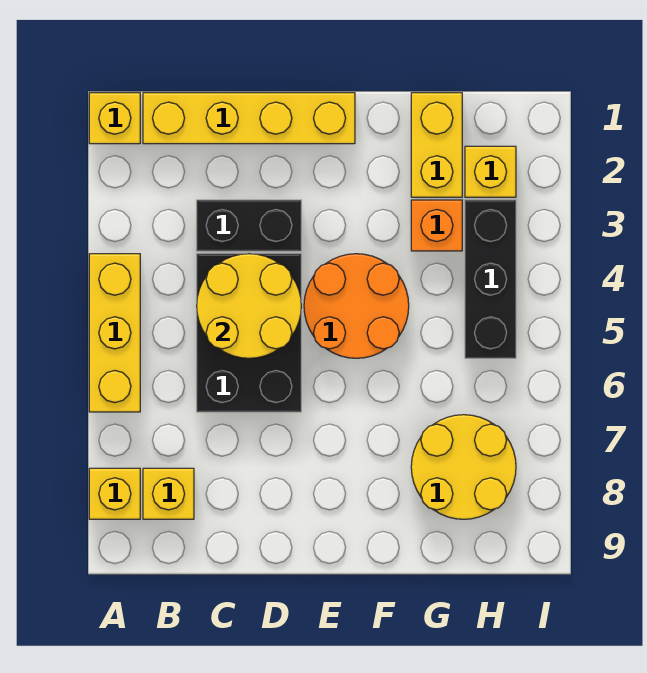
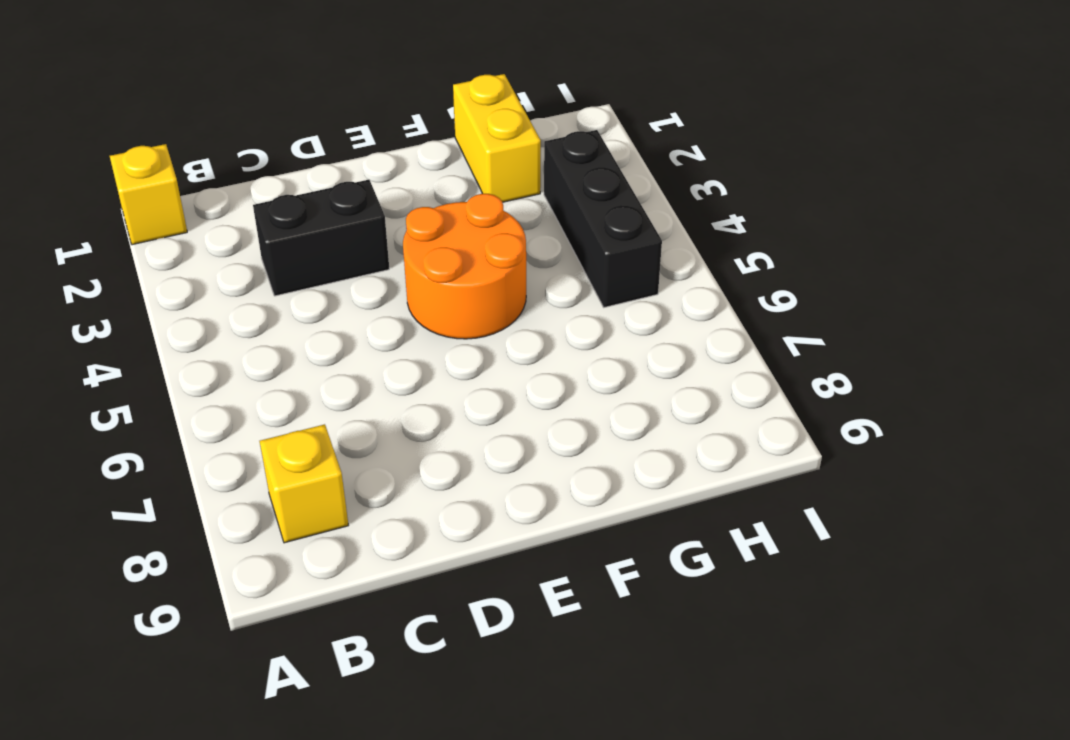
none -> yellow 1x3 brick [89,254,140,412]
none -> yellow 1x1 brick [89,468,140,519]
none -> yellow 1x4 brick [143,93,355,144]

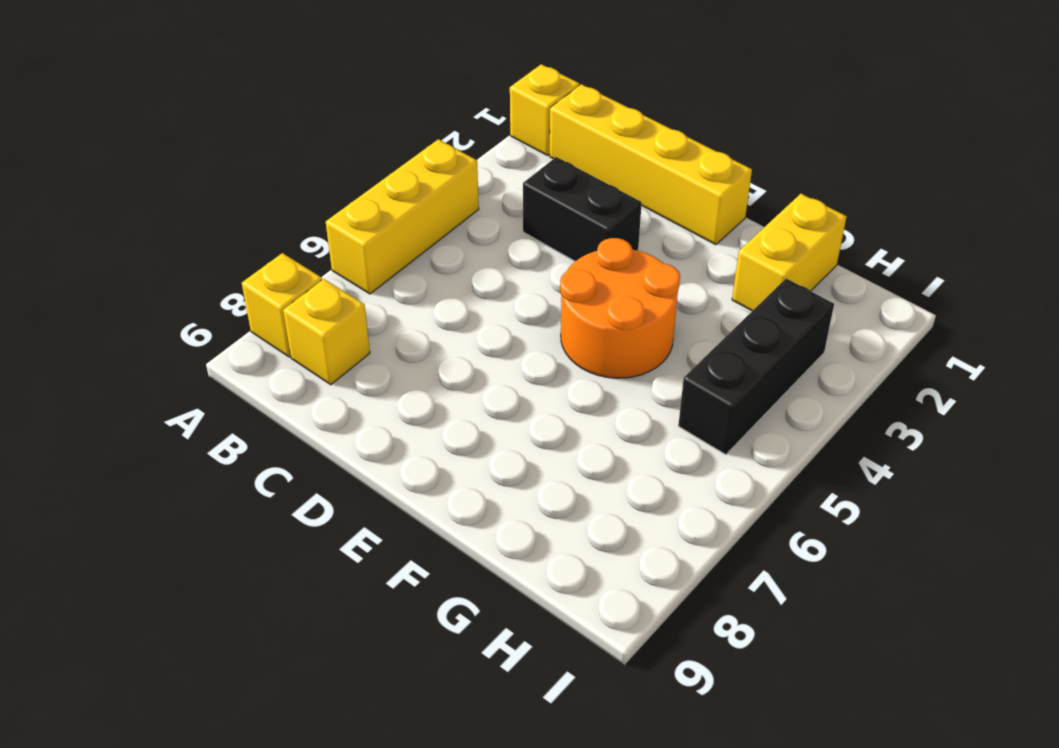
none -> black 2x3 brick [197,254,301,412]
none -> orange 1x1 brick [411,200,462,251]
none -> yellow 2x2 round brick [411,415,516,519]

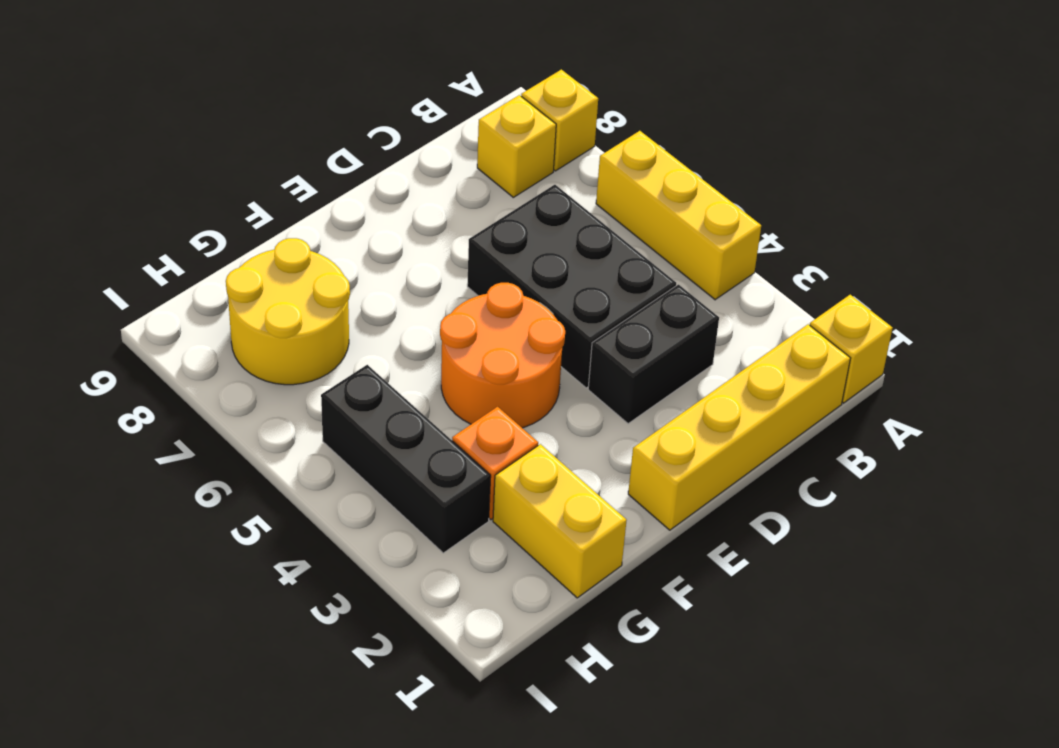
none -> yellow 1x1 brick [465,146,516,197]
none -> yellow 2x2 round brick [197,254,301,358]

